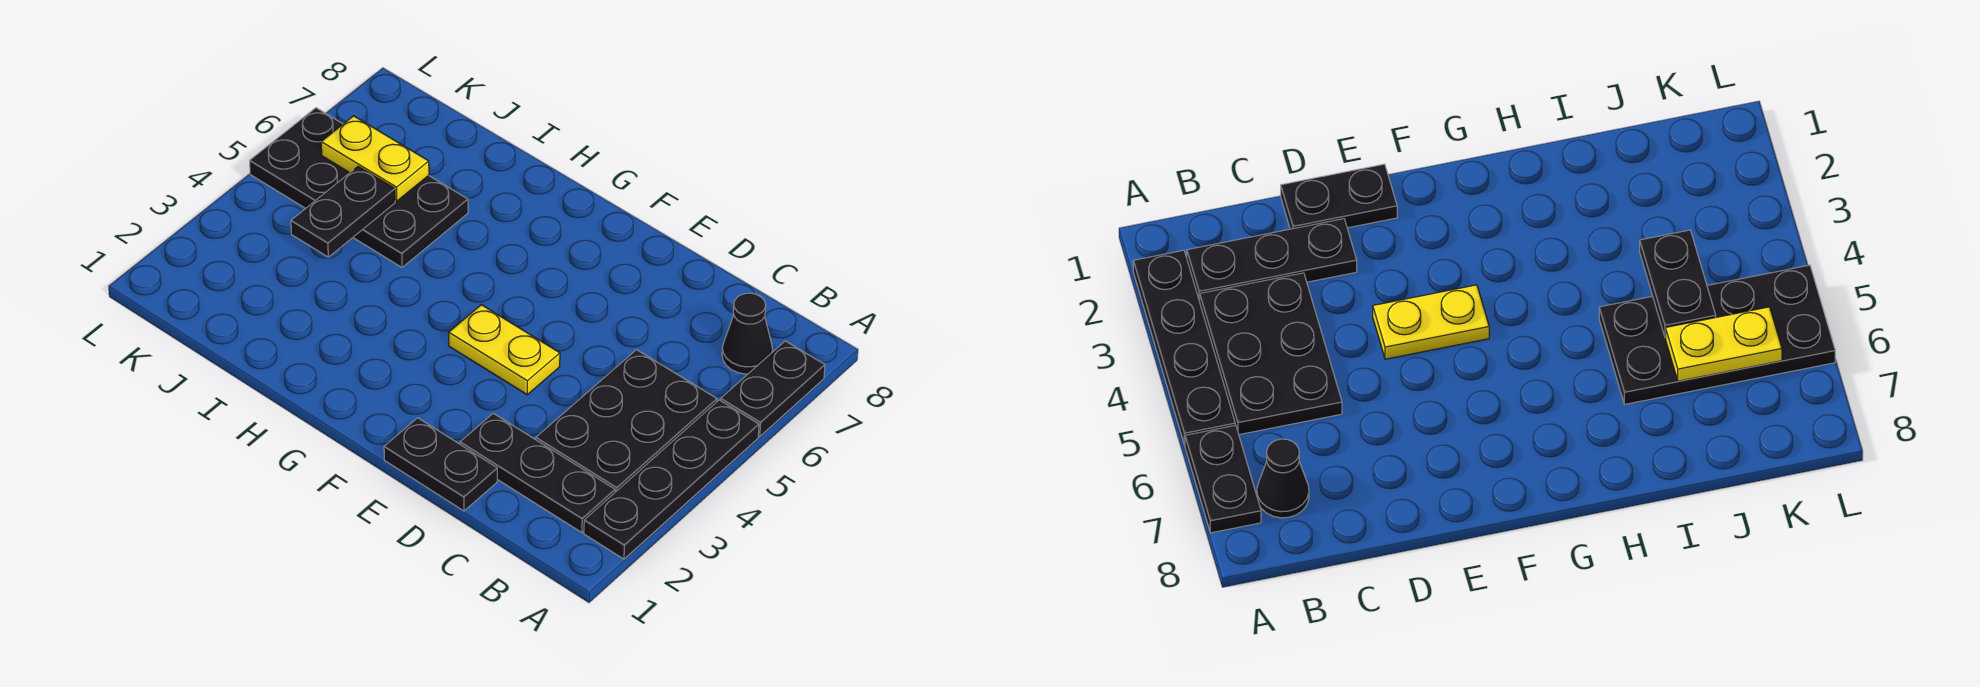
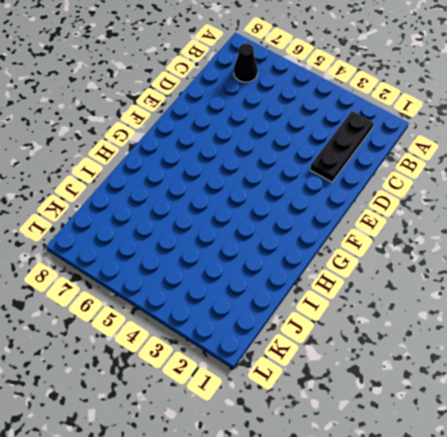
none -> black 1x4 plate [584,400,759,559]
none -> black 1x2 plate [721,341,825,436]

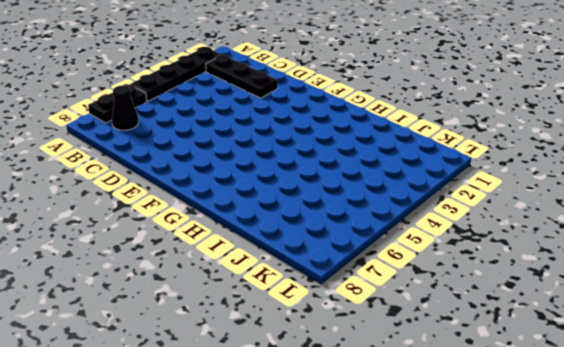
none -> black 2x3 plate [536,350,717,492]
none -> black 1x2 plate [384,418,497,511]

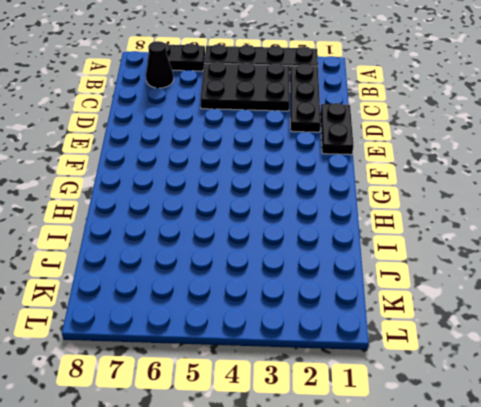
none -> yellow 1x2 plate [449,305,560,395]
none -> black 2x4 plate [250,108,468,267]

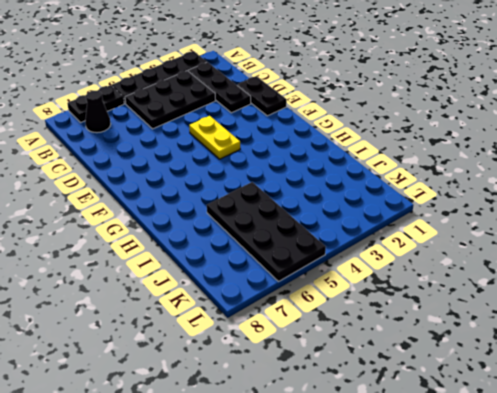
none -> black 1x2 plate [291,166,395,257]
none -> yellow 1x2 plate [321,116,429,201]

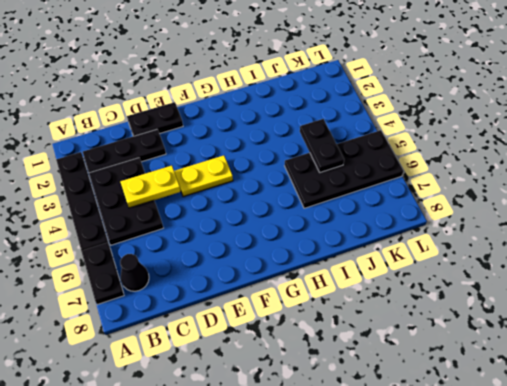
yellow 1x2 plate [120,165,181,208] -> yellow 1x2 plate moved to [321,116,429,201]

